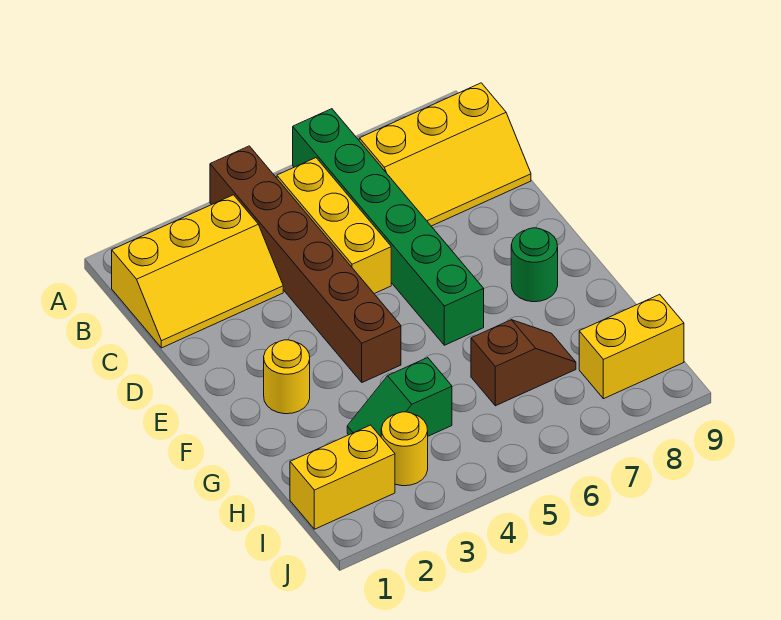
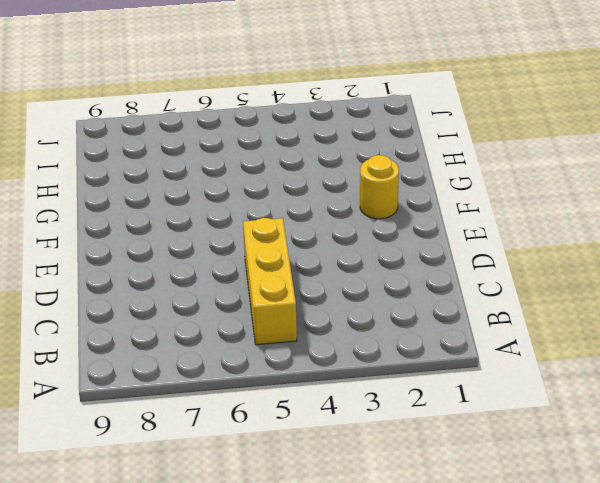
none -> brown 1x6 brick [210,146,401,382]
none -> green 1x6 brick [293,109,484,345]
none -> yellow 2x3 slope [112,195,283,348]

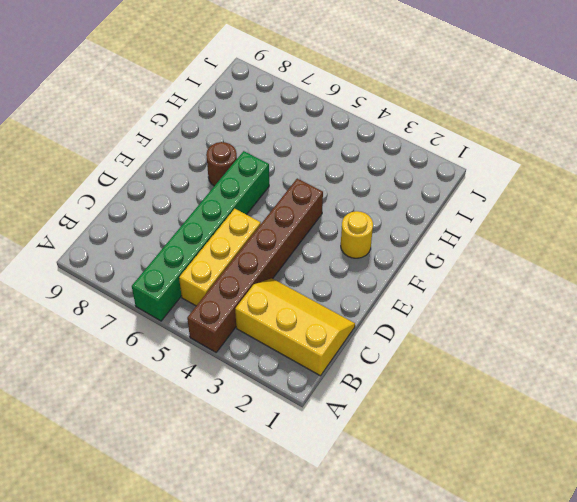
brown 1x1 round brick [206,142,237,186] -> none
none -> yellow 2x3 slope [359,83,531,226]
none -> green 1x1 round brick [511,228,558,302]
none -> green 1x2 slope [347,358,452,437]

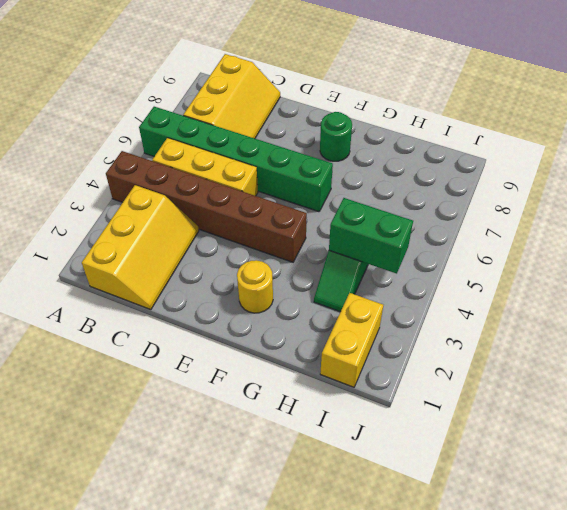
green 1x2 brick [329,198,413,274] -> none
none -> brown 1x2 slope [471,320,576,406]
none -> yellow 1x1 round brick [381,412,428,486]
none -> yellow 1x2 brick [579,294,684,399]

